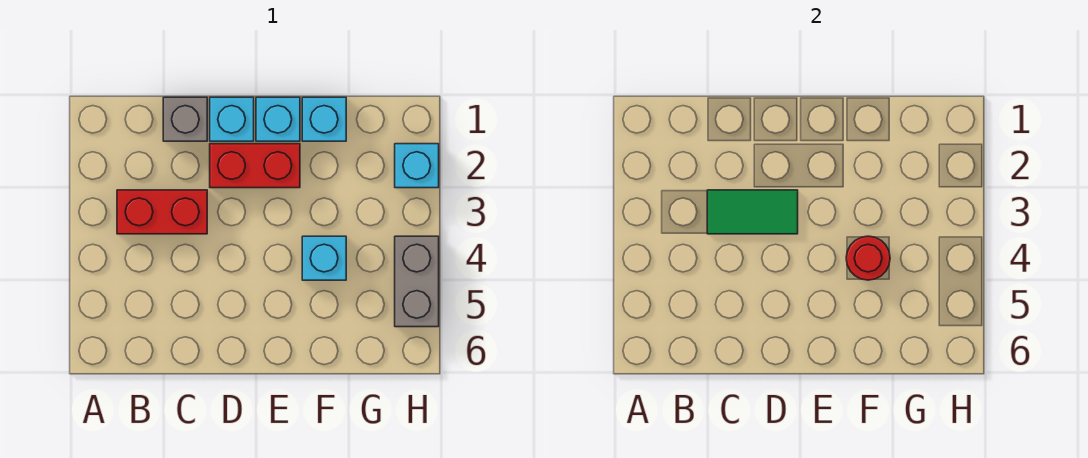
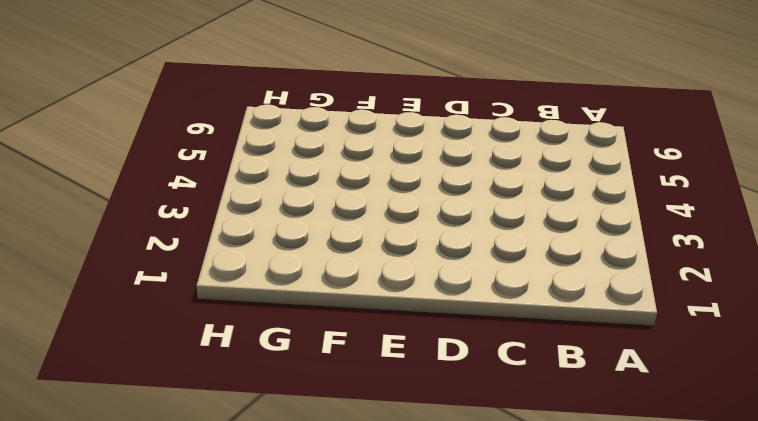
none -> red 1x2 brick [117,190,207,234]
none -> grey 1x1 brick [163,97,207,141]

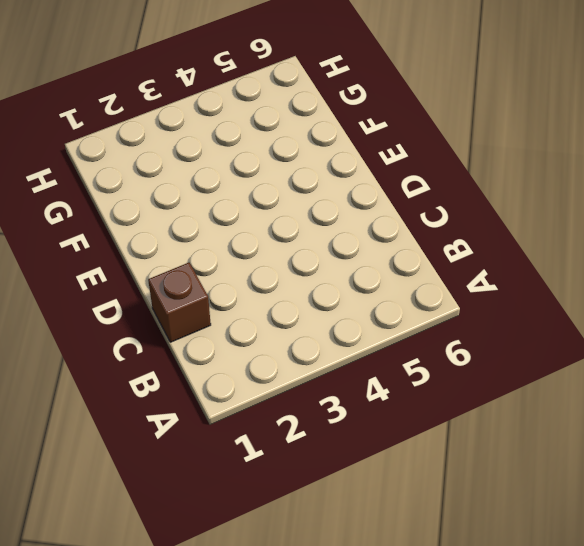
brown 1x1 brick [148,263,211,342] -> grey 1x1 brick [163,97,207,141]
none -> red 1x2 brick [117,190,207,234]
none -> cyan 1x1 brick [210,97,254,141]

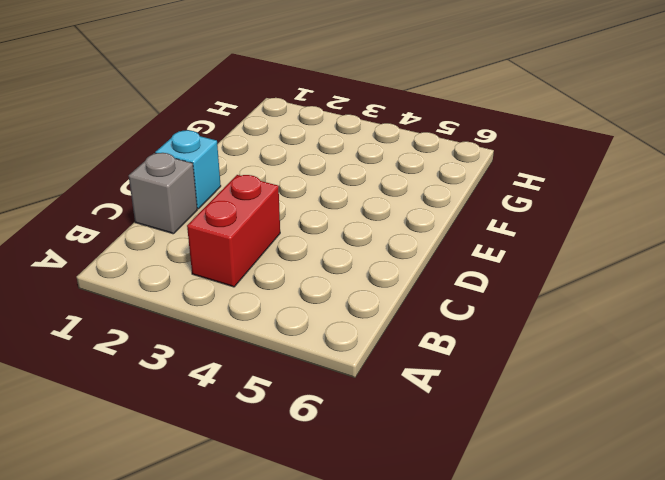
none -> red 1x2 brick [210,144,300,188]
none -> cyan 1x1 brick [256,97,300,141]

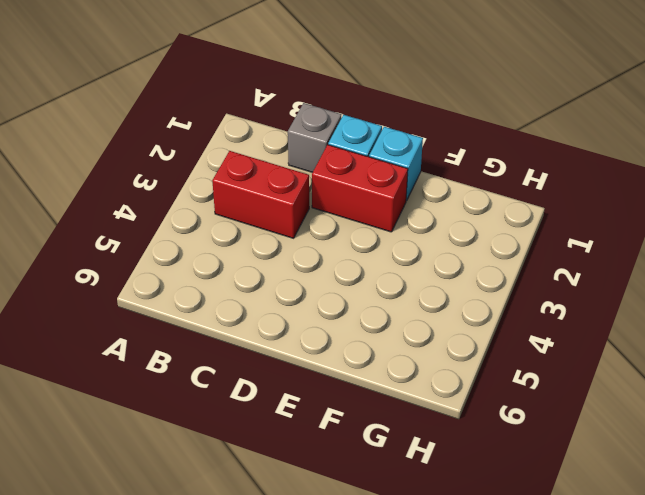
none -> cyan 1x1 brick [302,97,346,141]
none -> cyan 1x1 brick [302,236,346,280]

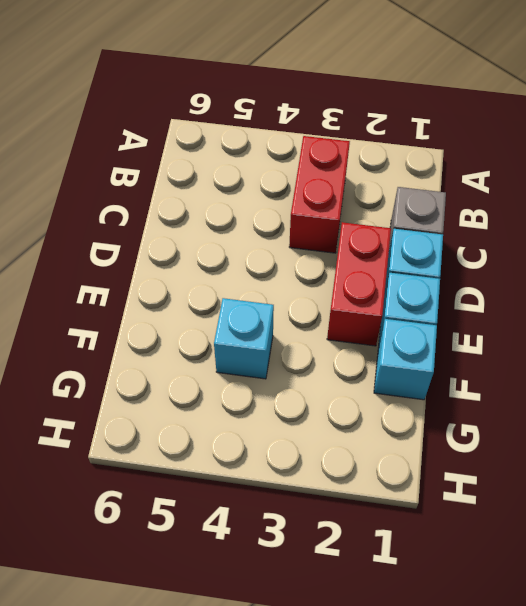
none -> cyan 1x1 brick [395,144,439,188]
none -> grey 1x2 brick [395,236,439,327]

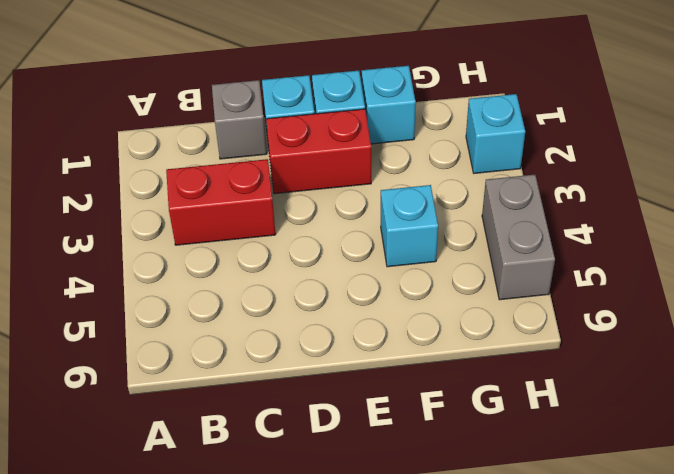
none -> green 1x2 tile [707,190,798,234]
none -> red 1x1 round brick [846,236,890,280]

